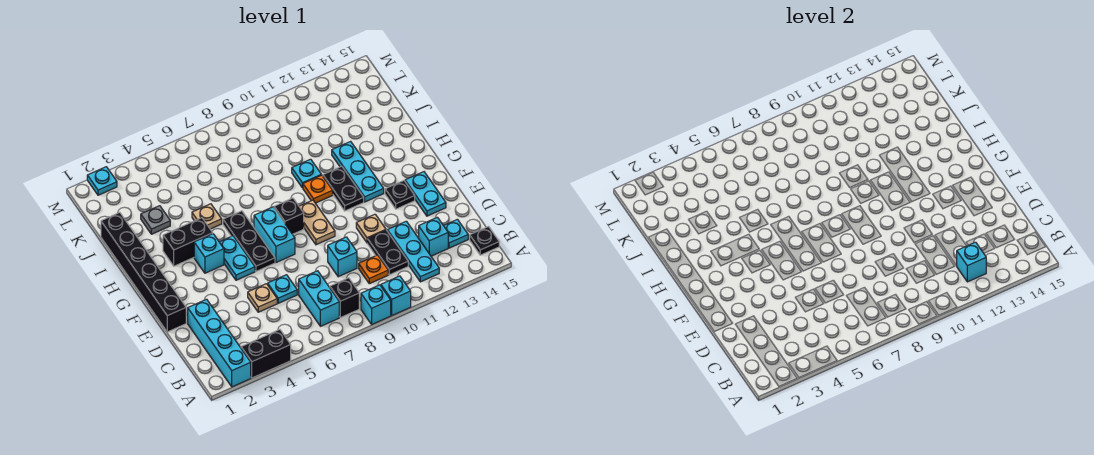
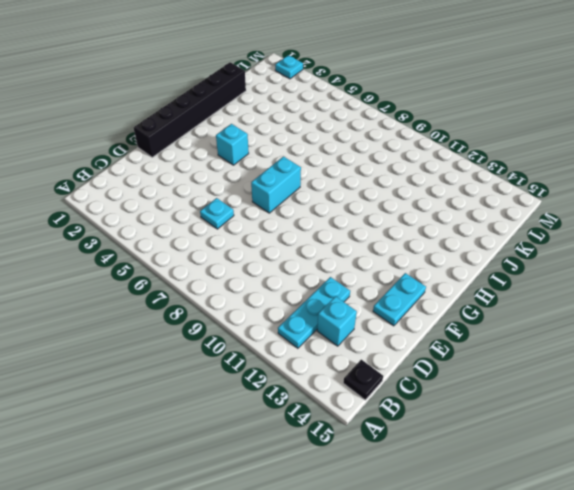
none -> cyan 1x4 brick [188,299,251,387]
none -> black 1x2 brick [241,330,291,378]
none -> cyan 1x1 brick [361,285,391,324]
none -> cyan 1x1 brick [381,276,411,315]

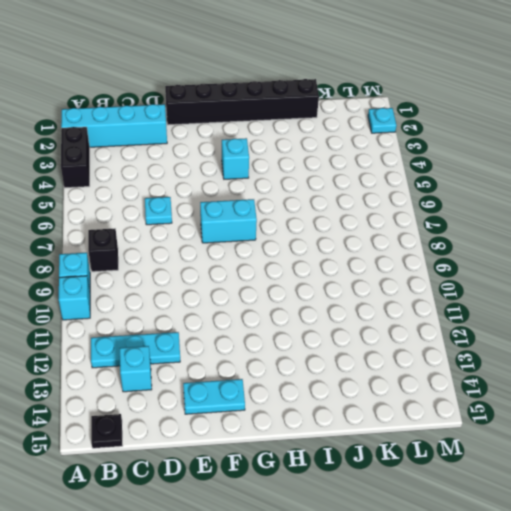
none -> cyan 1x2 brick [299,271,339,326]
none -> orange 1x1 plate [359,255,388,284]
none -> black 1x2 plate [367,230,408,275]
none -> cyan 1x1 plate [444,219,468,248]

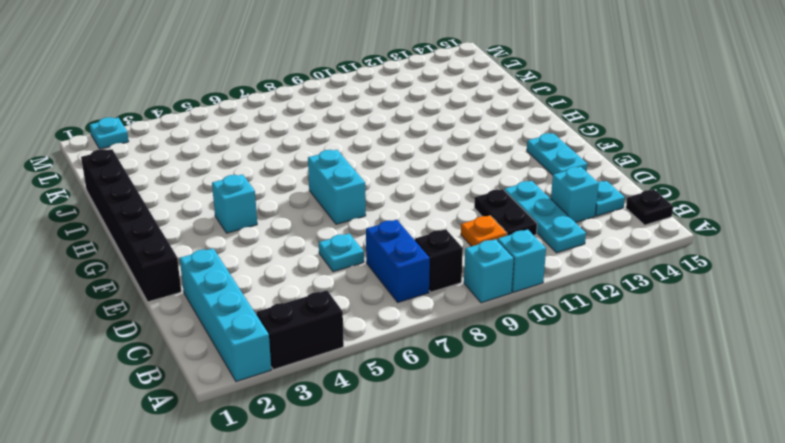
blue 1x2 brick [366,220,430,302] -> cyan 1x2 brick [299,271,339,326]
none -> tan 1x1 plate [248,284,277,312]
none -> cyan 1x1 brick [328,237,357,277]
none -> tan 1x1 plate [356,214,386,242]
none -> cyan 1x2 plate [220,236,255,280]

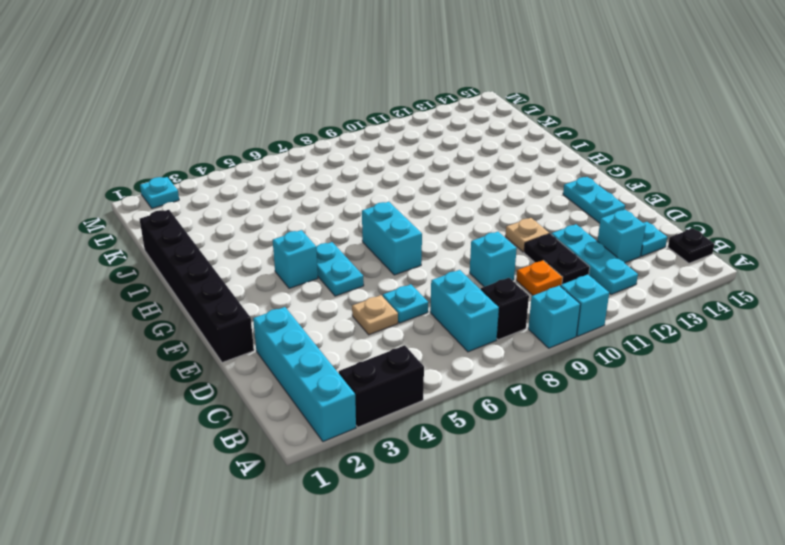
none -> black 1x3 plate [223,211,275,271]
none -> tan 1x2 plate [299,200,335,245]
none -> black 1x1 plate [385,181,415,209]
none -> black 1x1 brick [274,198,304,234]

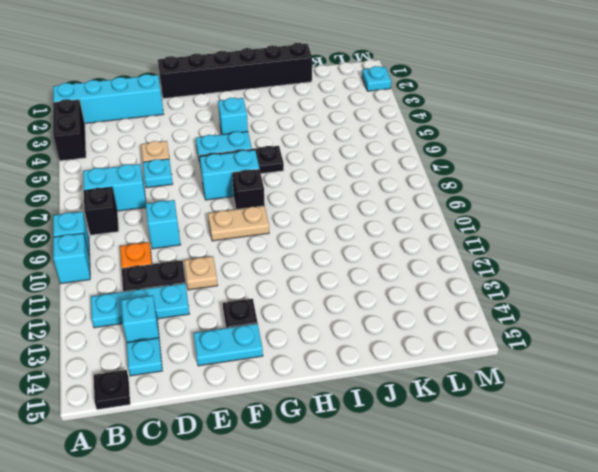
none -> black 1x2 plate [323,166,364,211]
none -> cyan 1x3 plate [332,141,384,202]
none -> black 1x2 brick [163,218,213,266]
none -> orange 1x1 plate [303,175,333,203]

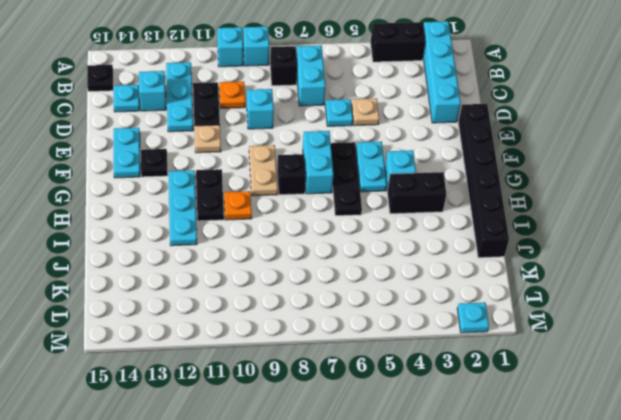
none -> tan 1x1 plate [192,204,222,229]
none -> cyan 1x1 plate [292,159,321,188]
none -> grey 1x1 plate [141,206,170,234]
none -> cyan 1x1 brick [957,242,986,282]

